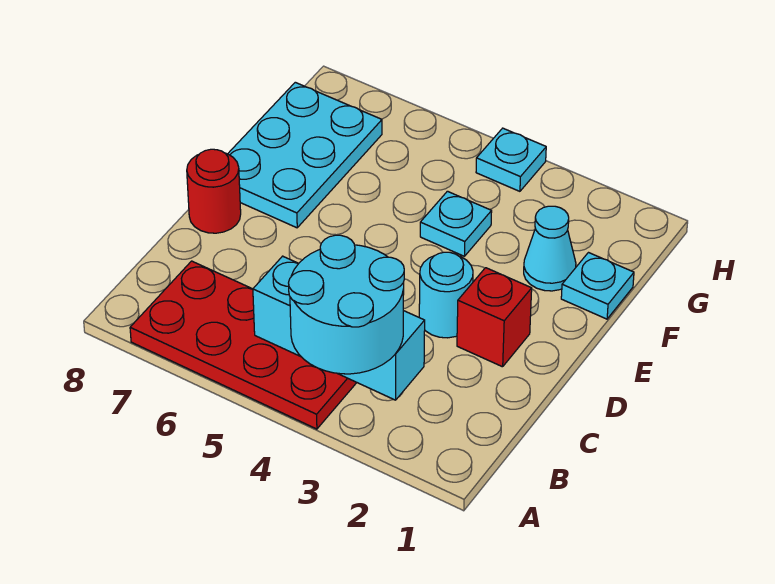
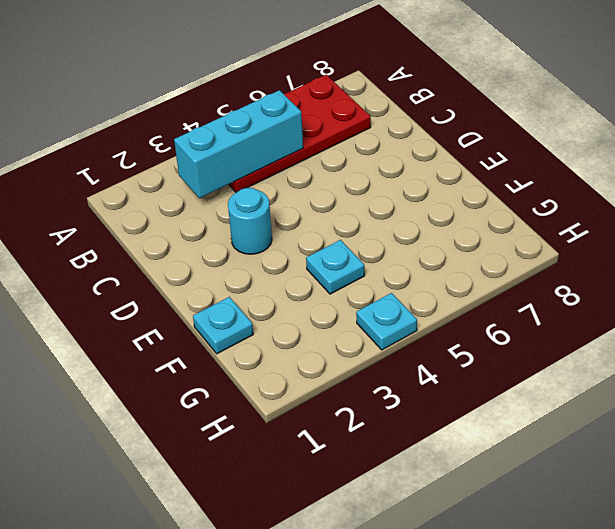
none -> red 1x1 brick [457,268,532,367]
none -> red 1x1 round brick [187,149,241,233]

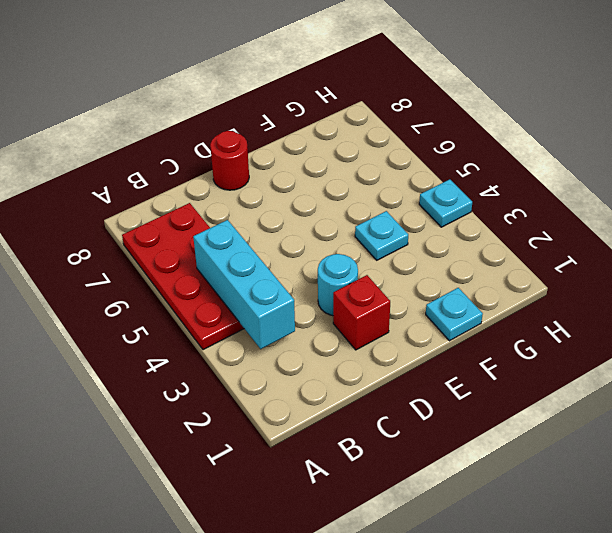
none -> cyan 2x3 plate [228,82,382,228]
none -> cyan 1x1 cone [524,206,576,291]

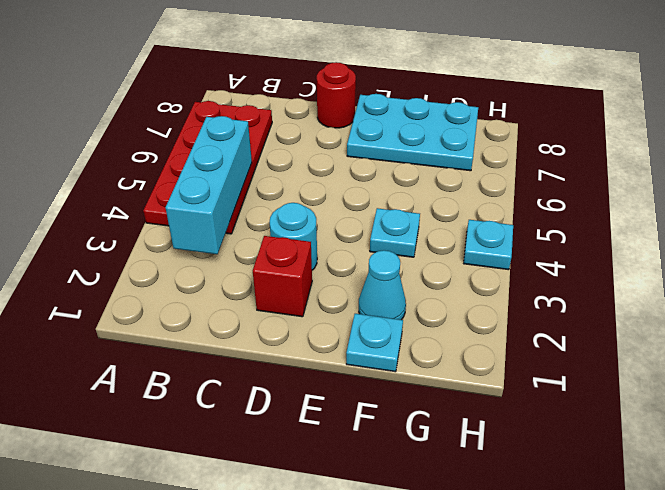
none -> cyan 2x2 round brick [289,235,404,374]

